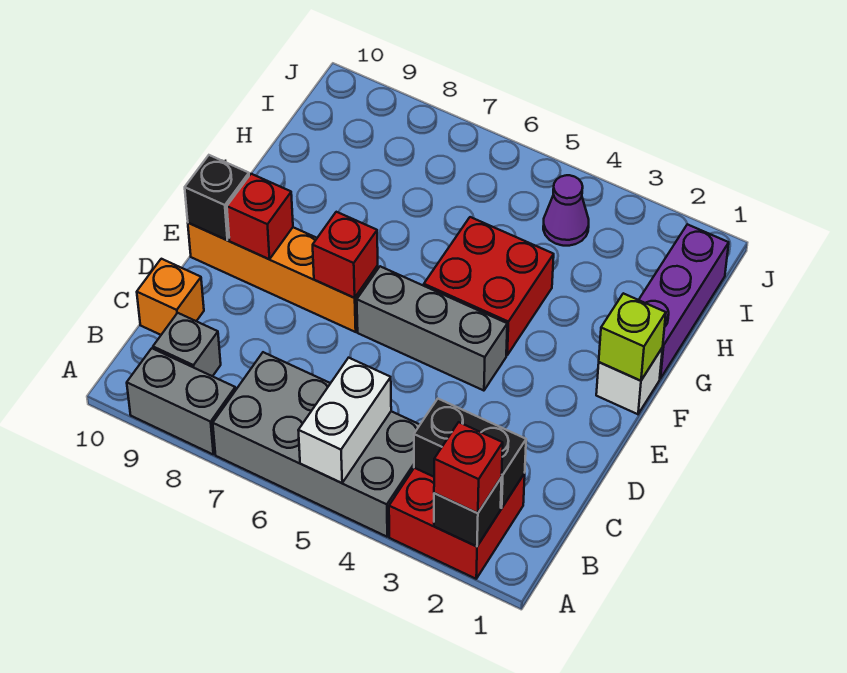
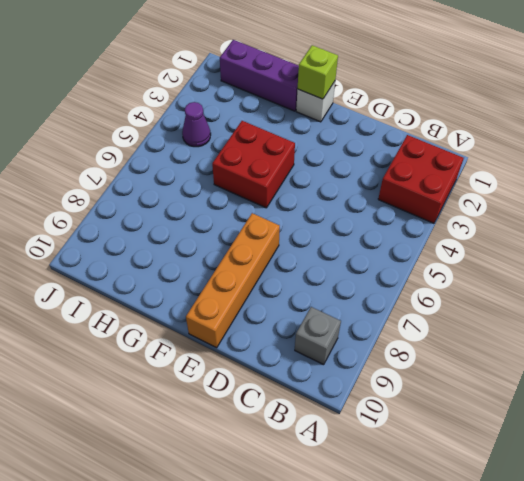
none -> grey 2x4 brick [213,352,420,537]
none -> grey 1x2 brick [127,348,236,454]
none -> orange 1x1 brick [137,259,204,335]

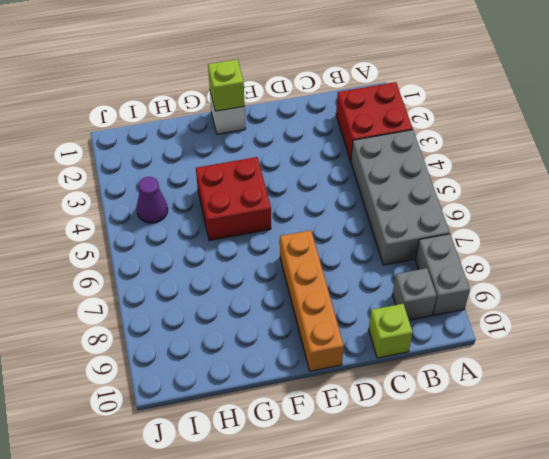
lime 1x1 brick [369,304,413,358] -> orange 1x1 brick [137,259,204,335]
none -> grey 1x3 brick [357,266,507,391]
none -> purple 1x3 brick [639,224,729,379]
none -> black 1x1 brick [434,477,502,547]

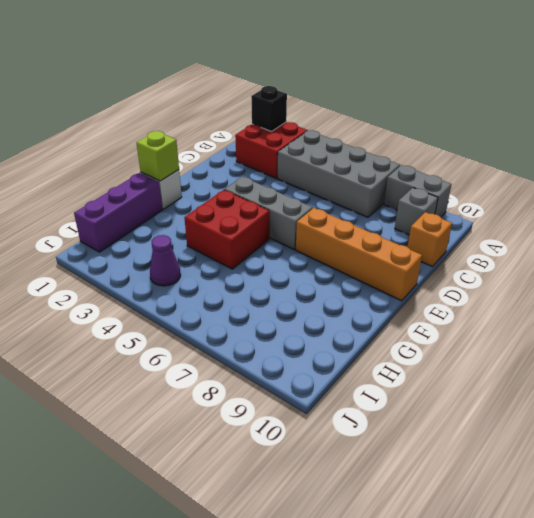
none -> white 1x2 brick [298,358,391,483]
none -> black 1x2 brick [414,399,526,508]
none -> red 1x1 brick [313,212,378,298]

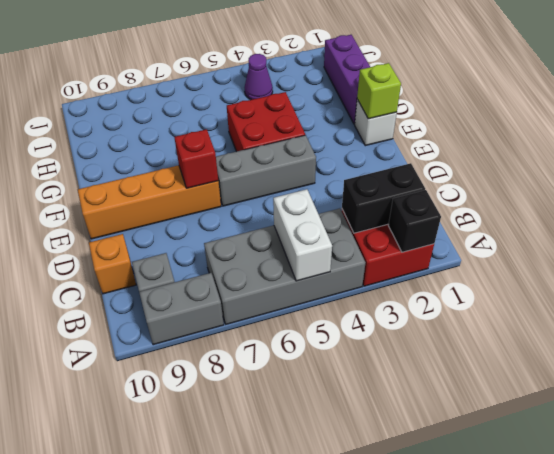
none -> red 1x1 brick [227,174,293,259]
none -> black 1x1 brick [185,155,249,240]
none -> red 1x1 brick [434,422,503,513]

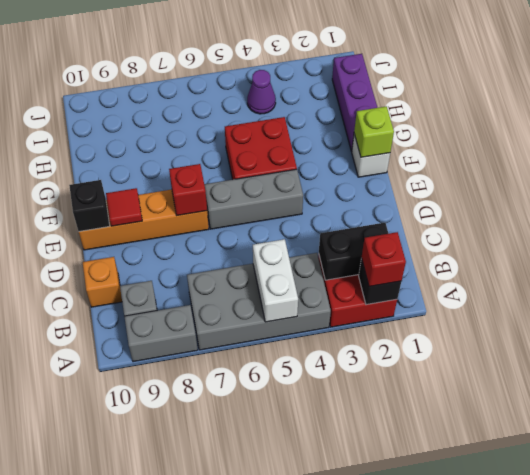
red 1x1 tile [106,188,142,226] -> red 1x1 brick [227,174,293,259]

